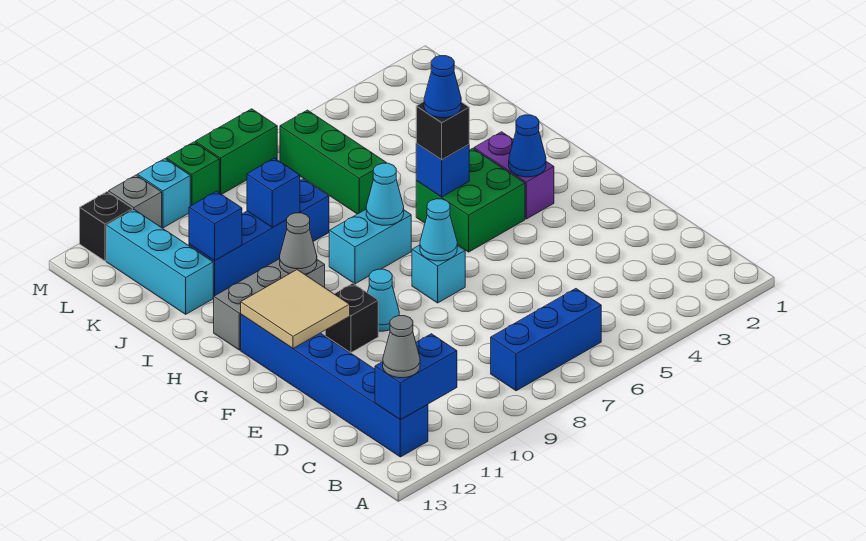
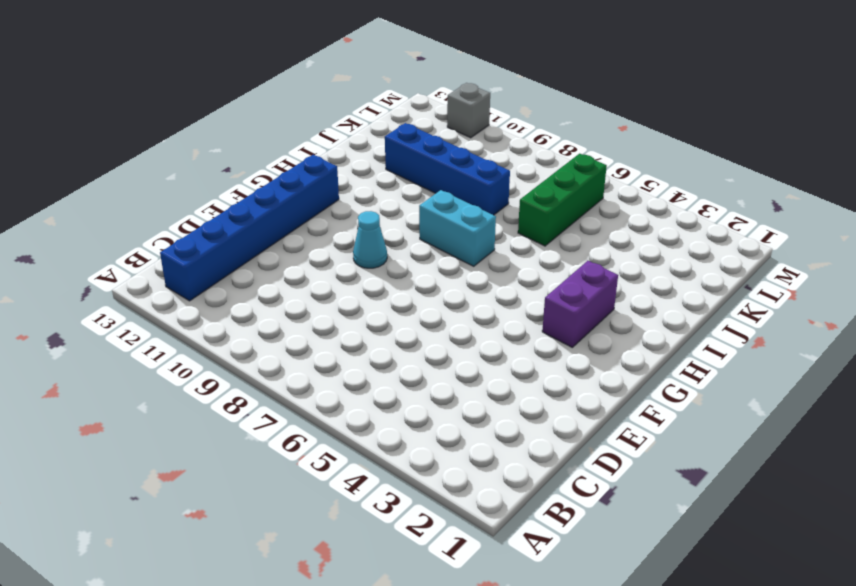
none -> blue 1x3 brick [491,289,601,391]
none -> cyan 1x1 brick [412,245,465,303]
none -> black 1x1 brick [325,283,378,353]

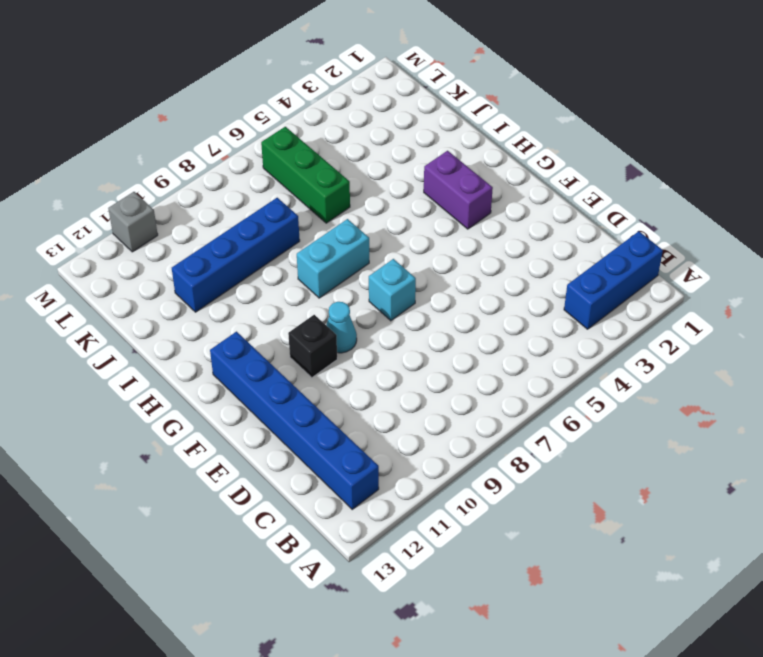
blue 1x3 brick [564,231,663,329] -> blue 1x3 brick moved to [491,289,601,391]
none -> green 2x2 brick [416,148,525,252]
none -> grey 1x3 brick [213,259,325,350]
none -> cyan 1x3 brick [106,210,213,314]

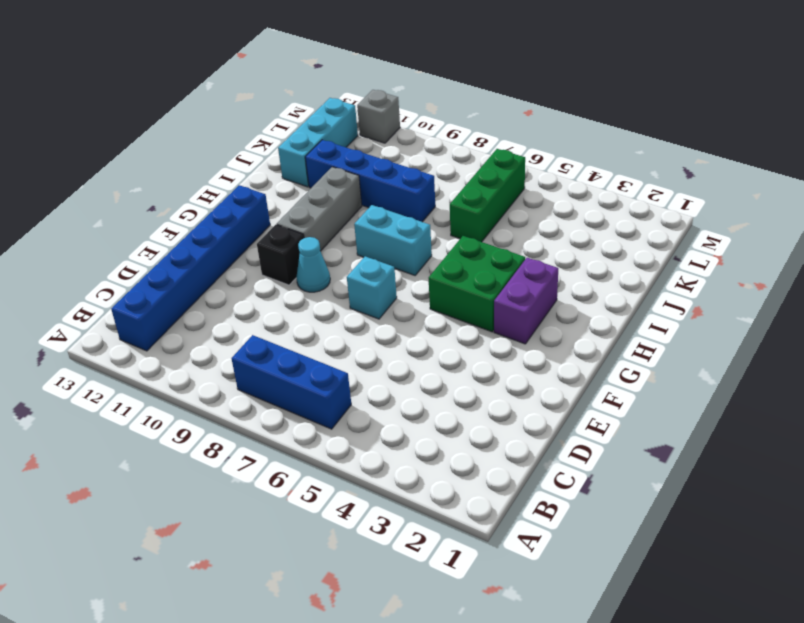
grey 1x3 brick [277,167,362,251] -> grey 1x3 brick turned to [213,259,325,350]
none -> green 1x2 brick [195,109,277,194]
none -> green 1x1 brick [166,142,219,206]
none -> cyan 1x1 brick [137,159,190,228]

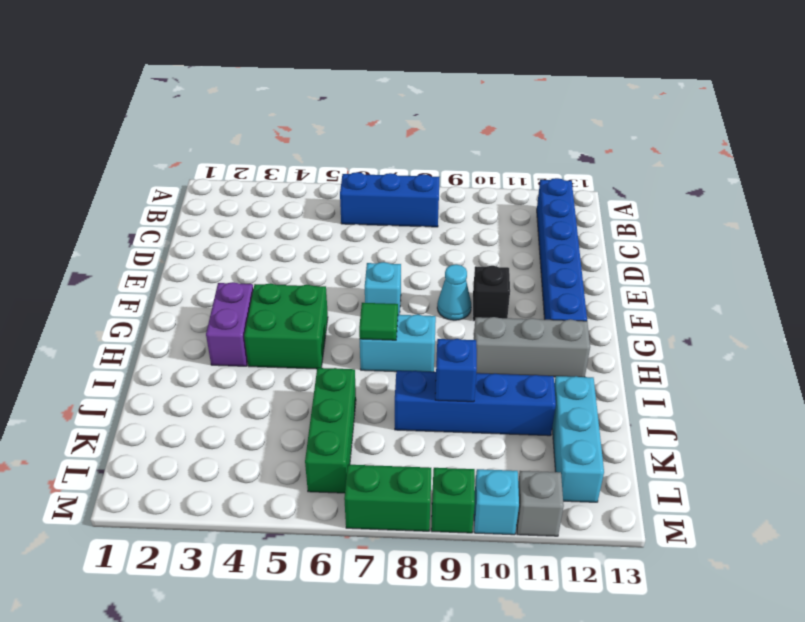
green 1x1 tile [359,303,398,340] -> cyan 1x1 cone [366,163,404,225]
none -> black 1x1 brick [80,192,133,261]
none -> blue 1x2 brick [375,334,457,420]
none -> cyan 1x1 cone [420,199,457,261]

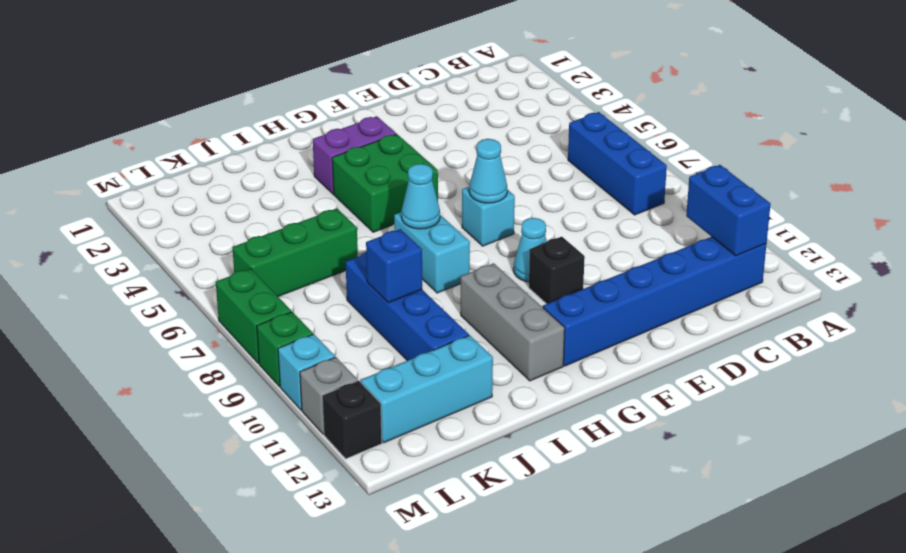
none -> tan 2x2 tile [241,270,350,348]
none -> blue 1x1 cone [509,115,546,177]
none -> blue 1x1 brick [416,143,469,197]

